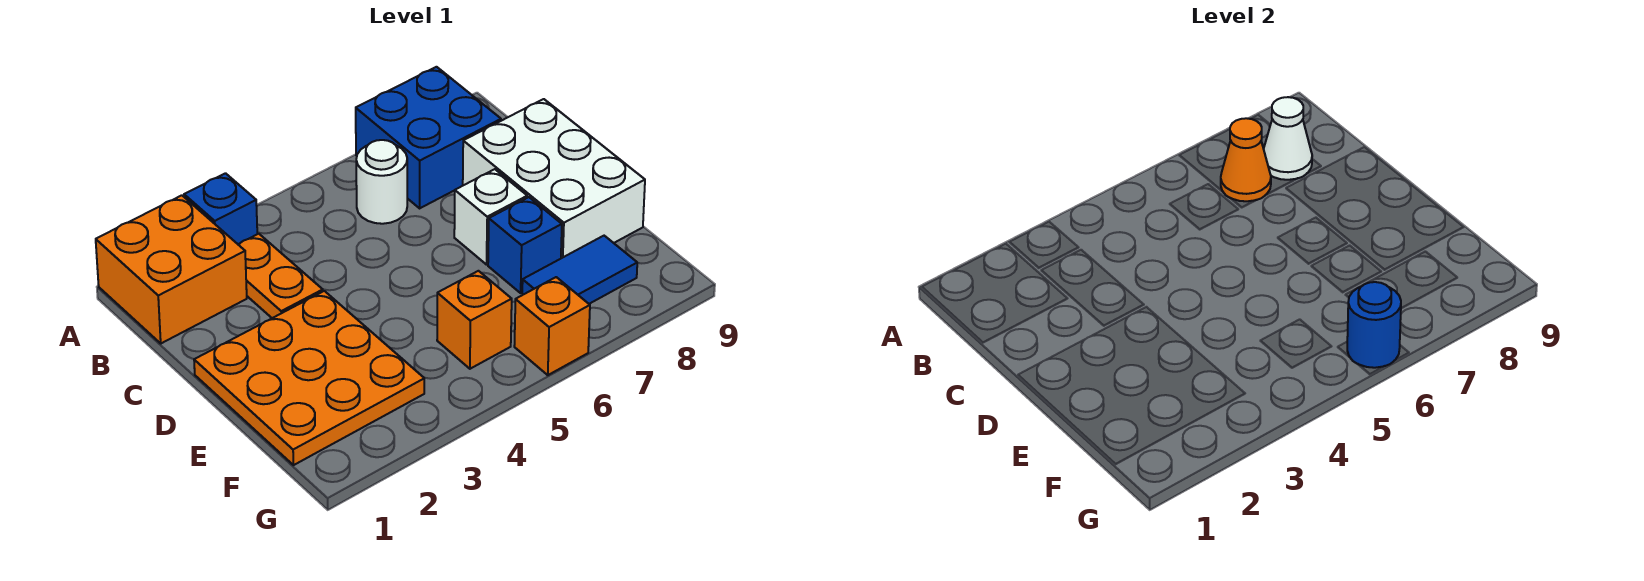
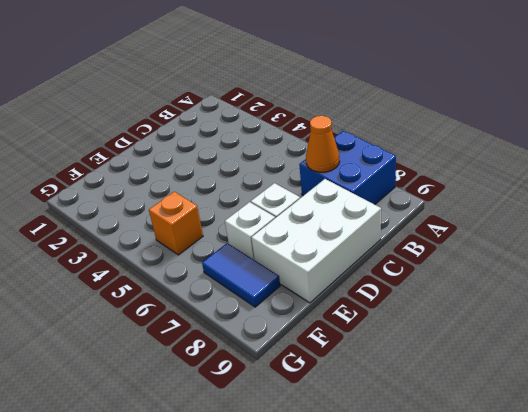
white 1x1 brick [225,202,275,260] -> blue 1x1 brick [488,197,562,293]
none -> orange 2x2 brick [96,195,247,343]
none -> blue 1x1 brick [184,173,257,244]
none -> orange 1x2 plate [238,234,323,318]

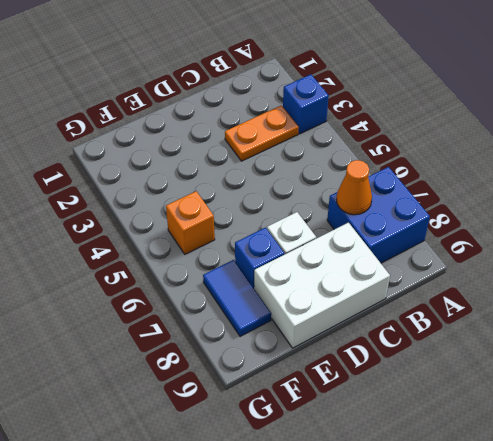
none -> orange 2x2 brick [96,195,247,343]
none -> white 1x1 round brick [356,140,407,224]
none -> orange 3x3 plate [194,291,424,465]

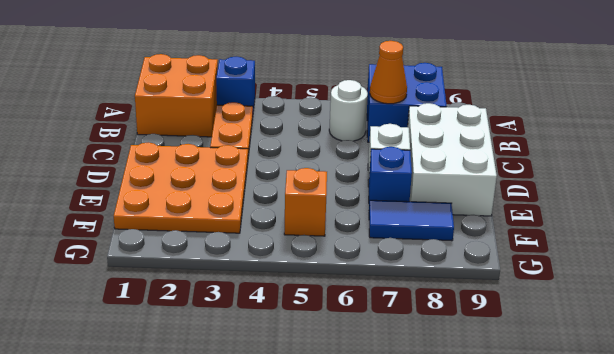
none -> orange 1x1 brick [514,277,590,375]
none -> white 1x1 cone [1264,97,1312,180]
none -> blue 1x1 round brick [1347,282,1401,368]

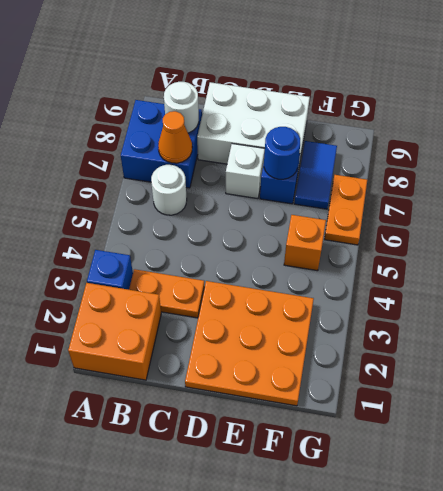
white 1x1 round brick [164,82,199,133] -> white 1x1 cone [1264,97,1312,180]
blue 1x1 round brick [264,127,300,179] -> blue 1x1 round brick moved to [1347,282,1401,368]
orange 1x2 plate [324,175,367,245] -> orange 1x1 brick [514,277,590,375]

